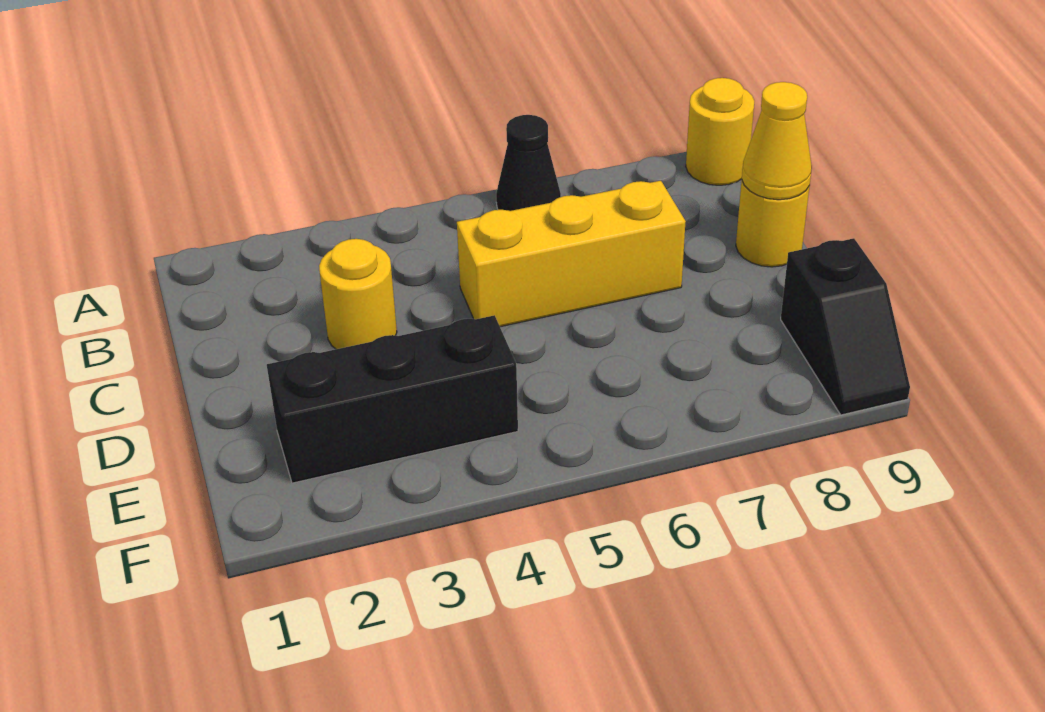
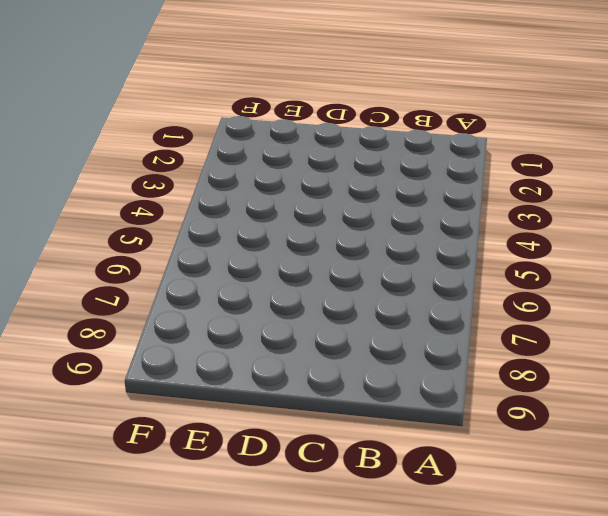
none -> black 1x1 cone [496,115,561,211]
none -> yellow 1x1 round brick [686,78,754,185]

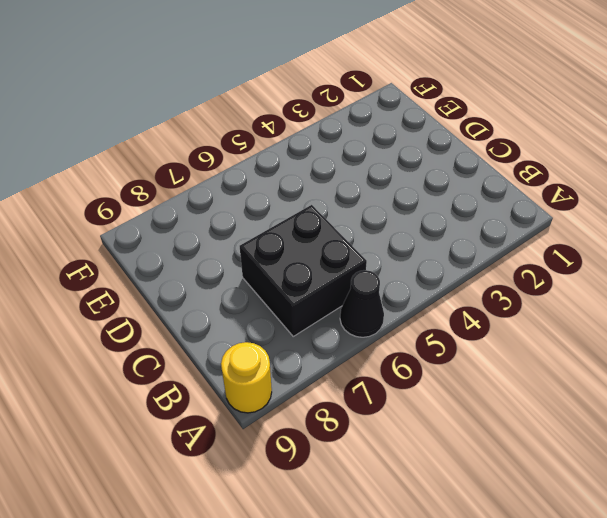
black 2x2 brick [240,205,367,336] -> yellow 1x3 brick [457,181,686,327]
none -> yellow 1x1 round brick [319,239,397,349]
none -> yellow 1x1 round brick [736,180,810,267]

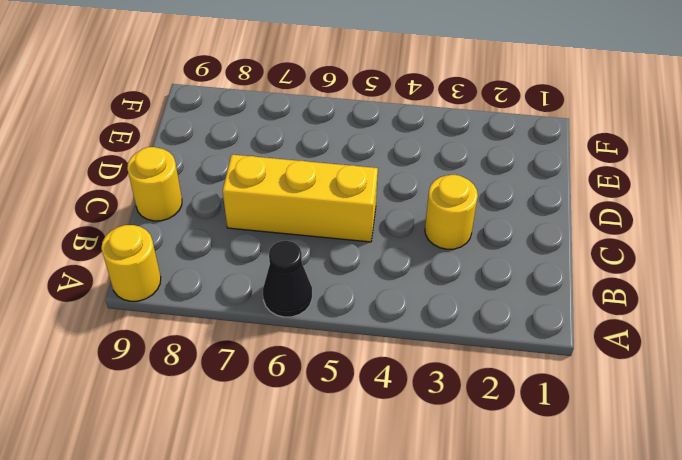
none -> black 1x3 brick [267,315,518,483]
none -> black 1x2 slope [781,238,910,415]

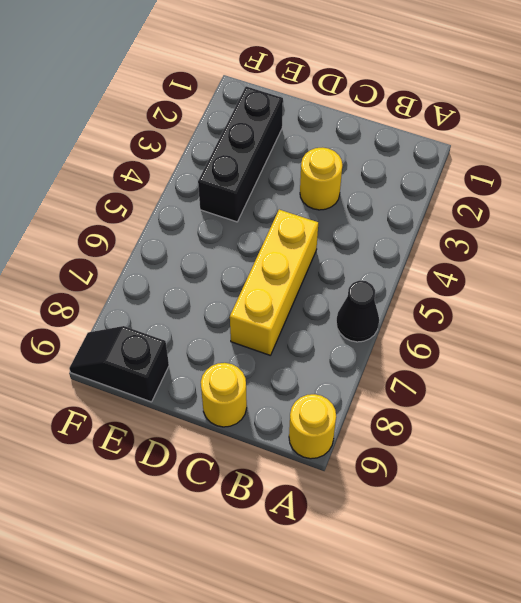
none -> yellow 1x1 cone [742,82,812,200]

